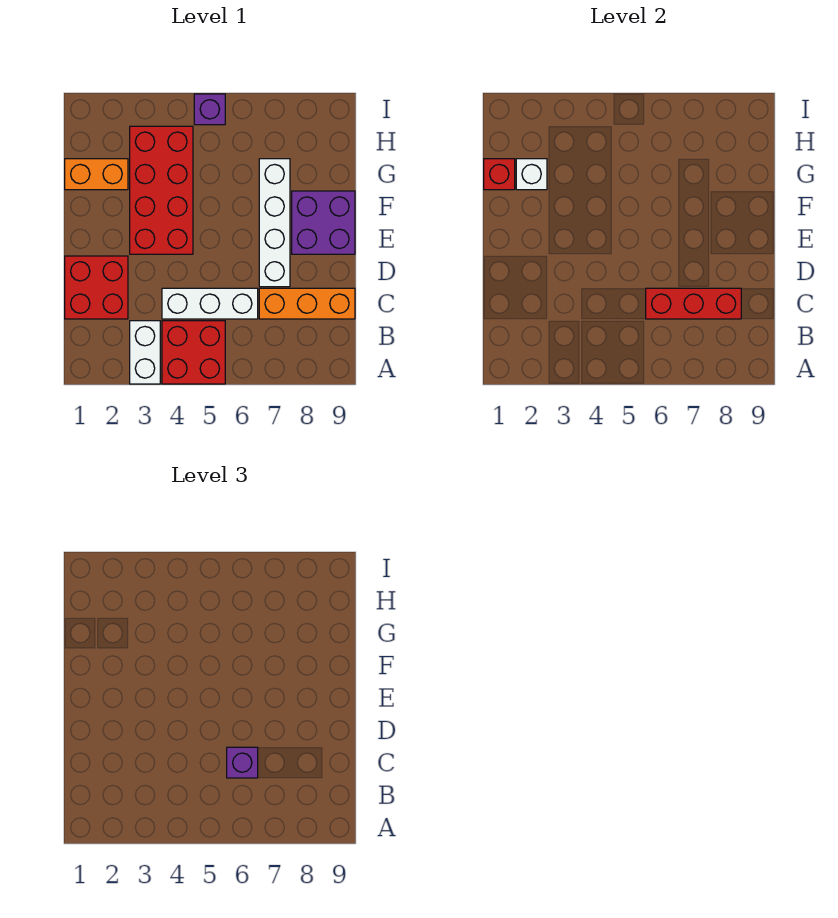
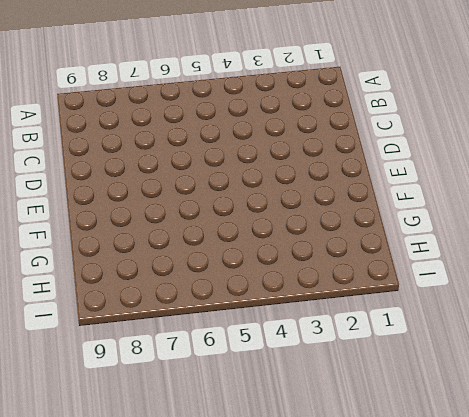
none -> white 1x2 brick [130,321,160,384]
none -> red 2x2 brick [162,321,225,384]
none -> red 2x2 brick [65,256,128,319]

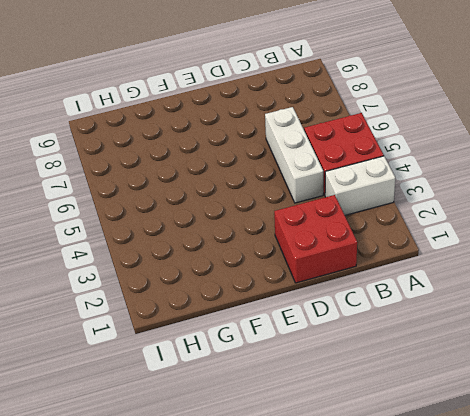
none -> orange 1x3 brick [259,288,355,319]
none -> white 1x4 brick [259,159,290,287]
none -> red 2x4 brick [130,126,193,254]

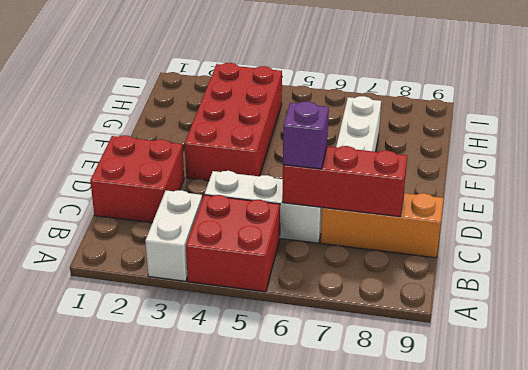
none -> purple 2x2 brick [292,191,355,254]
none -> orange 1x2 brick [65,159,128,190]
none -> purple 1x1 brick [194,94,225,125]

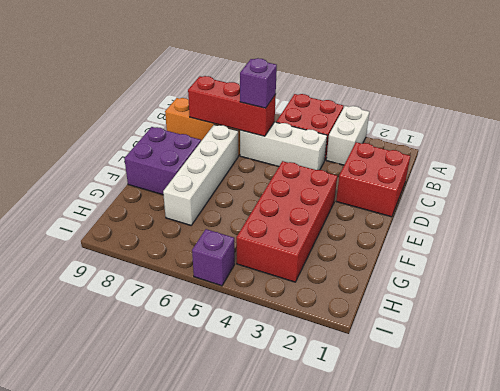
none -> orange 1x2 brick [65,159,128,190]
none -> red 1x1 brick [484,159,515,190]
none -> white 1x1 brick [516,159,547,190]

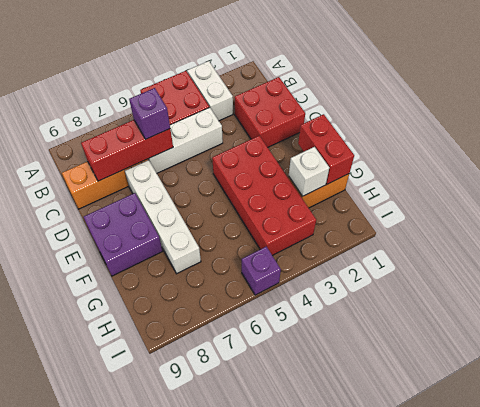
red 1x2 brick [298,114,354,184] -> red 1x1 brick [484,159,515,190]

